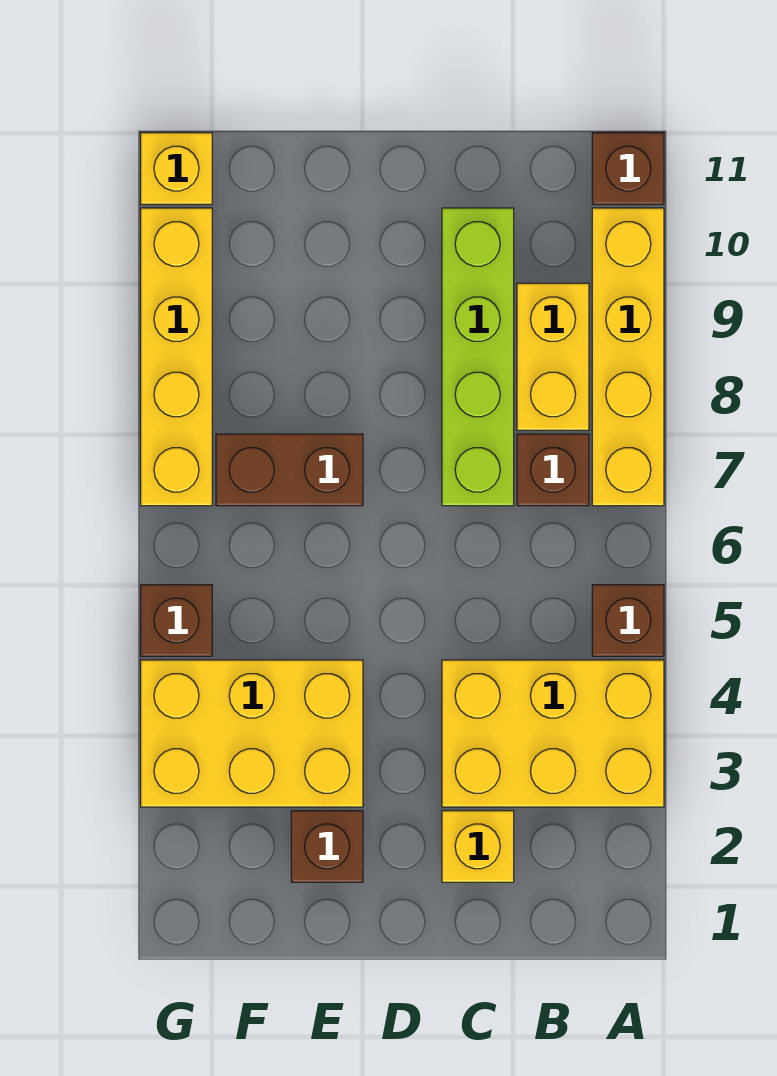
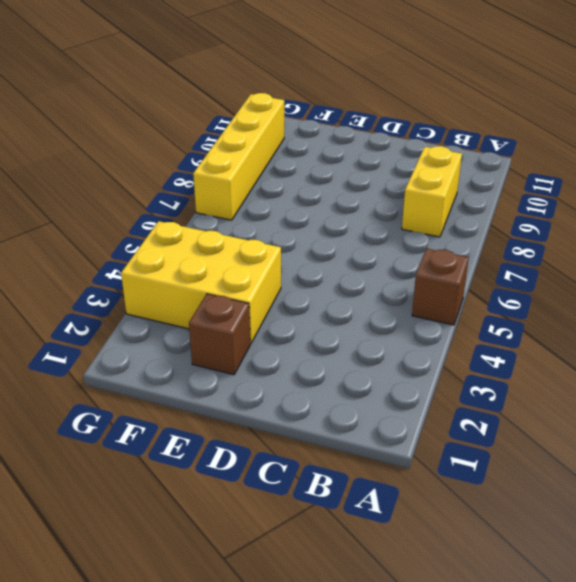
none -> yellow 2x3 brick [442,660,664,807]
none -> yellow 1x4 brick [592,208,664,506]
none -> brown 1x1 brick [592,133,664,204]

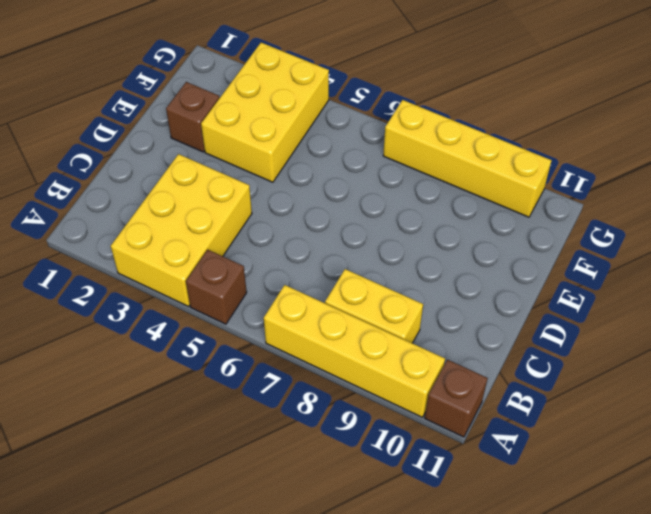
none -> brown 1x1 brick [517,434,589,506]
none -> yellow 1x1 brick [442,811,514,882]
none -> lime 1x4 brick [442,208,514,506]

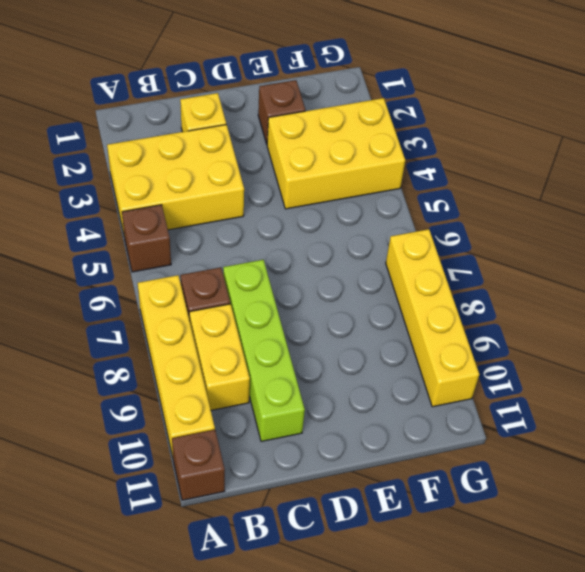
none -> brown 1x2 brick [216,434,363,506]
none -> brown 1x1 brick [141,585,212,656]
none -> yellow 1x1 brick [141,133,212,204]

